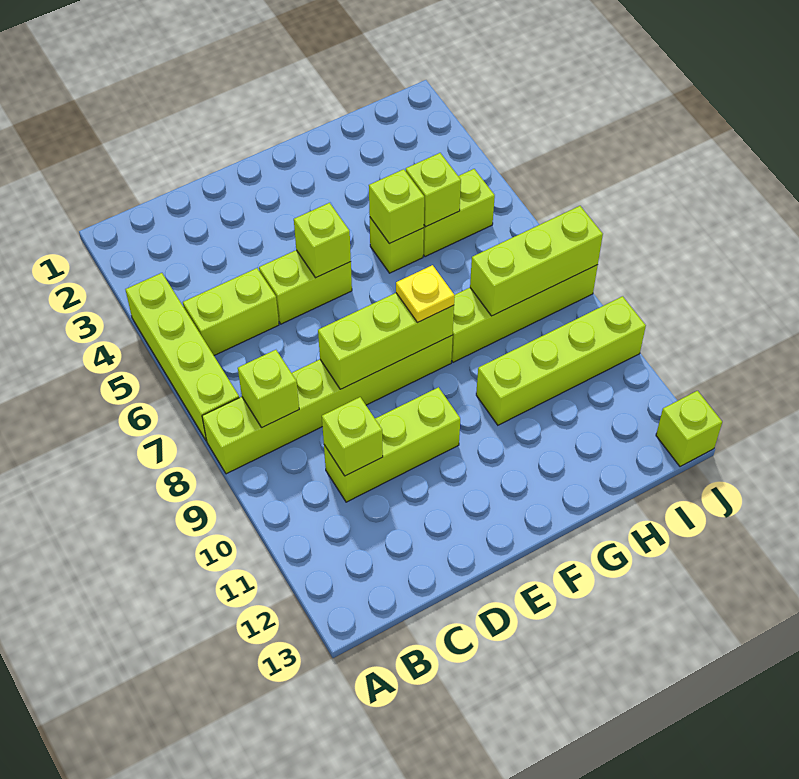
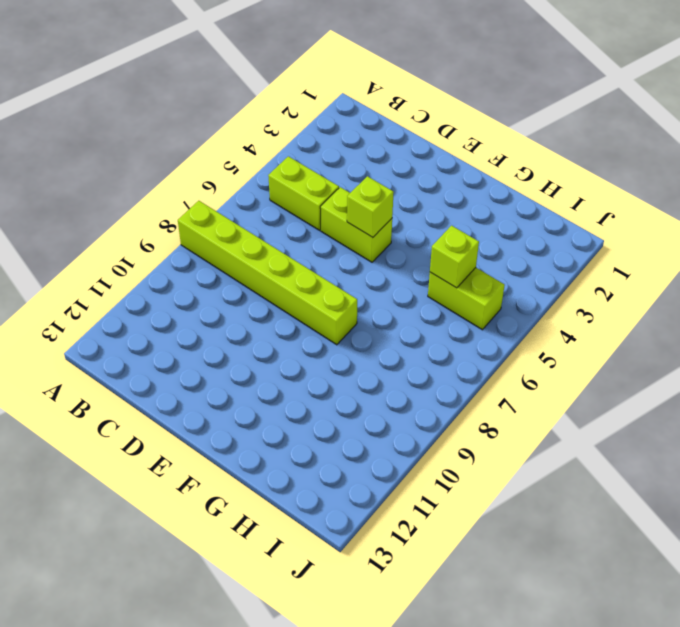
none -> lime 1x4 brick [125,273,239,441]
none -> lime 1x3 brick [324,387,460,502]
none -> lime 1x1 brick [370,218,424,273]

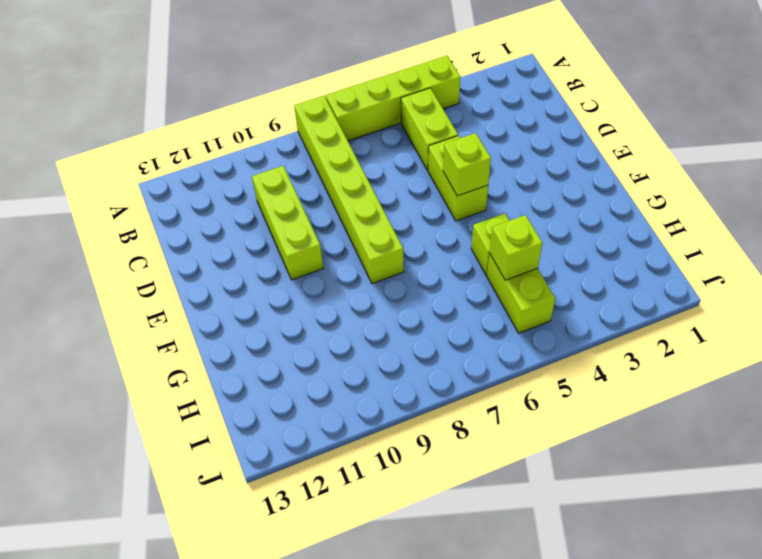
none -> lime 1x4 brick [451,265,598,362]
none -> lime 1x4 brick [476,296,646,425]
none -> lime 1x1 brick [656,391,722,467]

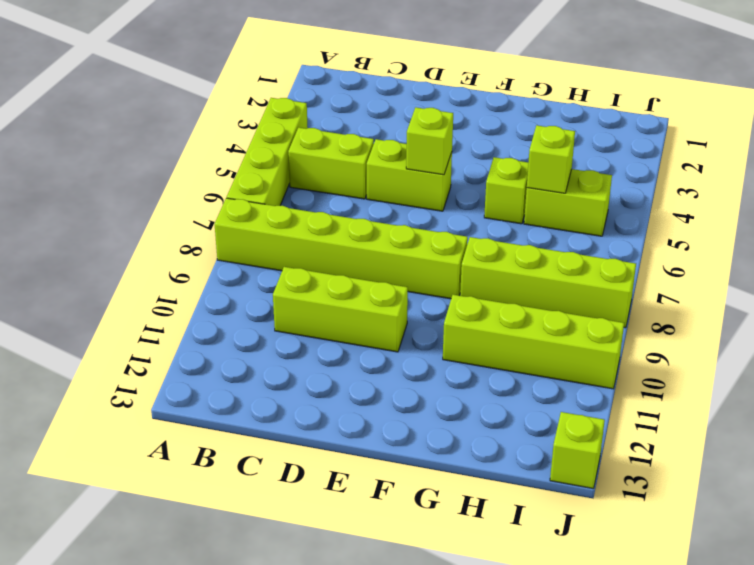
none -> lime 1x1 brick [238,350,299,428]
none -> lime 1x1 brick [322,397,383,476]
none -> lime 1x3 brick [318,293,454,389]

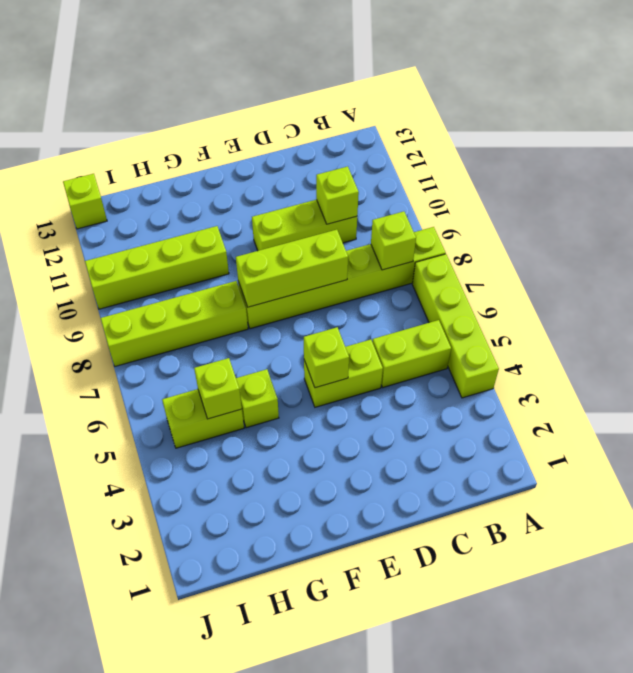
none -> lime 1x1 brick [369,169,424,244]
none -> lime 1x3 brick [470,206,603,316]
none -> yellow 1x1 plate [396,265,455,322]

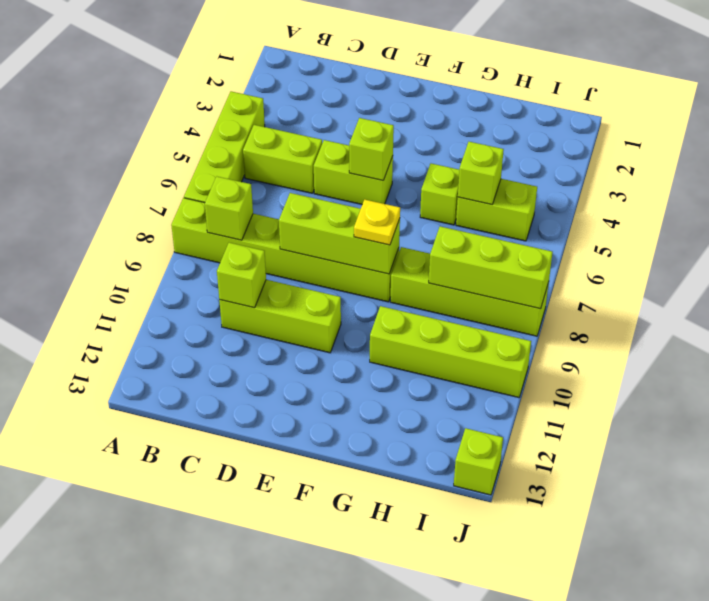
none -> lime 1x1 brick [369,169,424,244]

